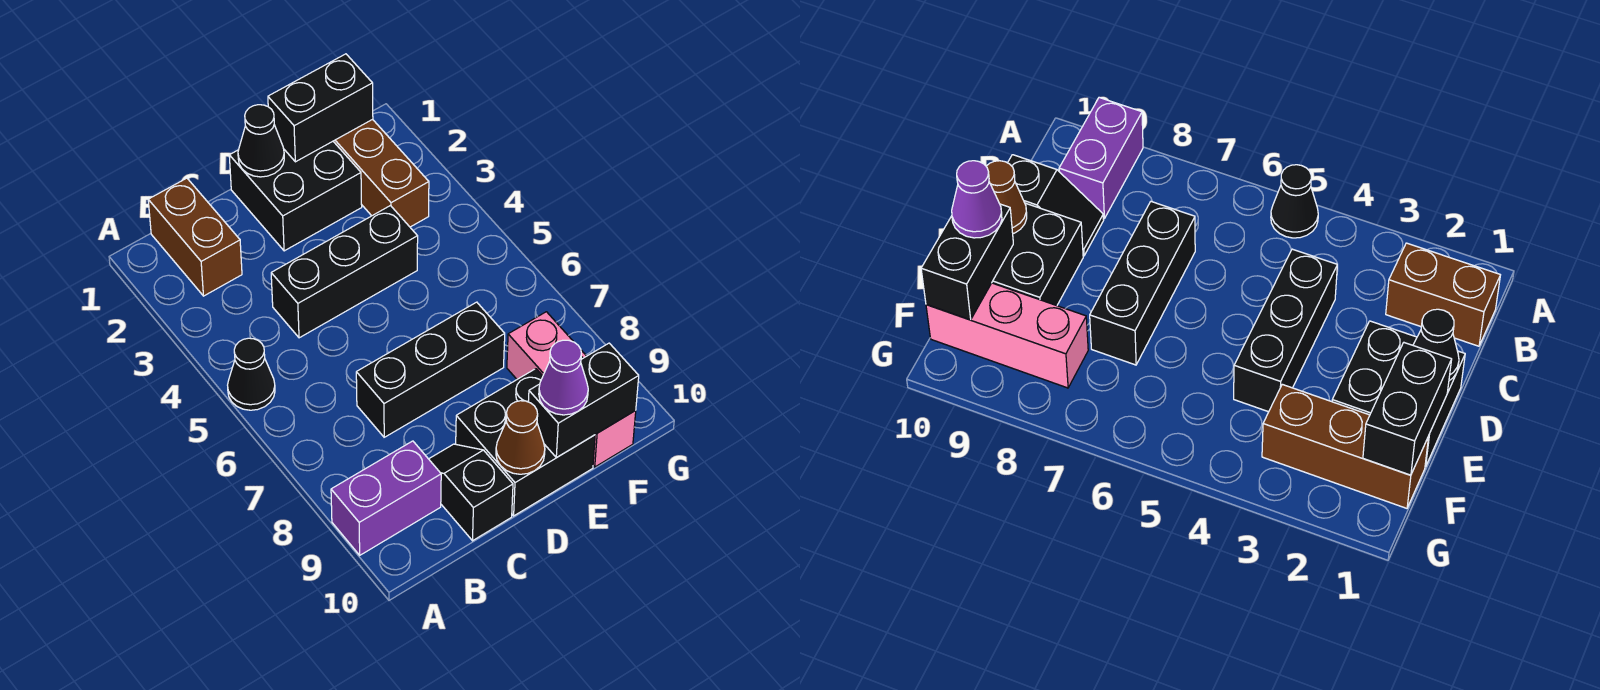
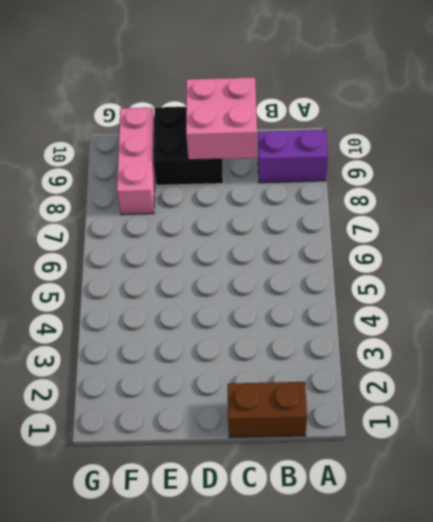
brown 1x2 brick [228,382,307,438] -> brown 1x2 brick turned to [148,178,242,296]
pink 2x2 brick [186,77,257,160] -> brown 1x1 cone [496,401,545,474]
none -> black 1x1 cone [228,338,275,410]
none -> black 1x3 brick [271,206,418,338]
none -> black 1x3 brick [356,302,505,437]

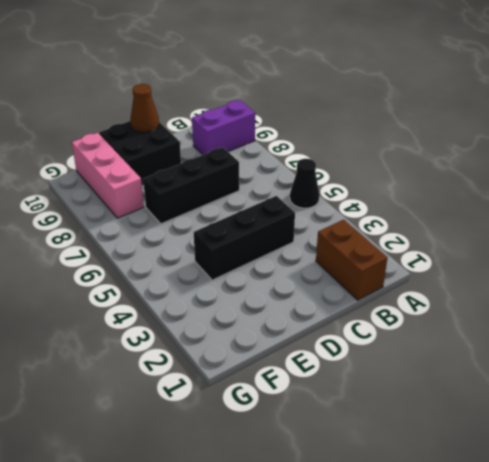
none -> black 1x2 slope [429,444,513,541]
none -> black 2x2 brick [229,141,362,251]
none -> brown 1x3 brick [333,119,429,227]

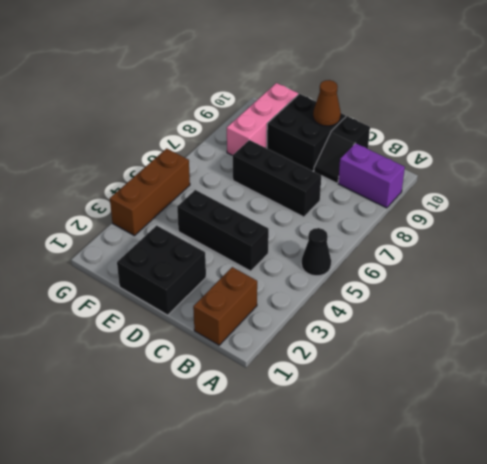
brown 1x3 brick [110,148,190,236] -> brown 1x3 brick moved to [333,119,429,227]
none -> black 1x1 cone [238,105,284,177]
none -> black 1x2 brick [268,54,373,162]
none -> black 1x2 brick [528,343,639,458]

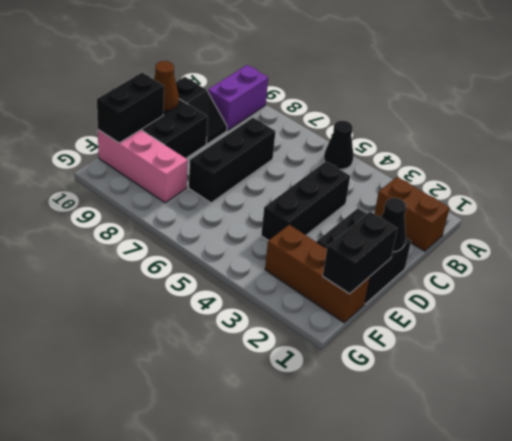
none -> purple 1x1 cone [539,340,588,415]

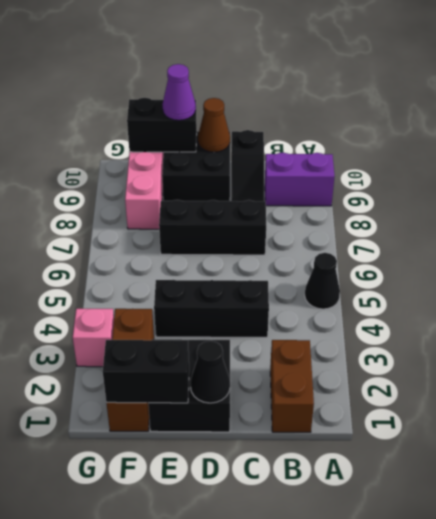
pink 1x1 brick [73,309,114,367] -> none

